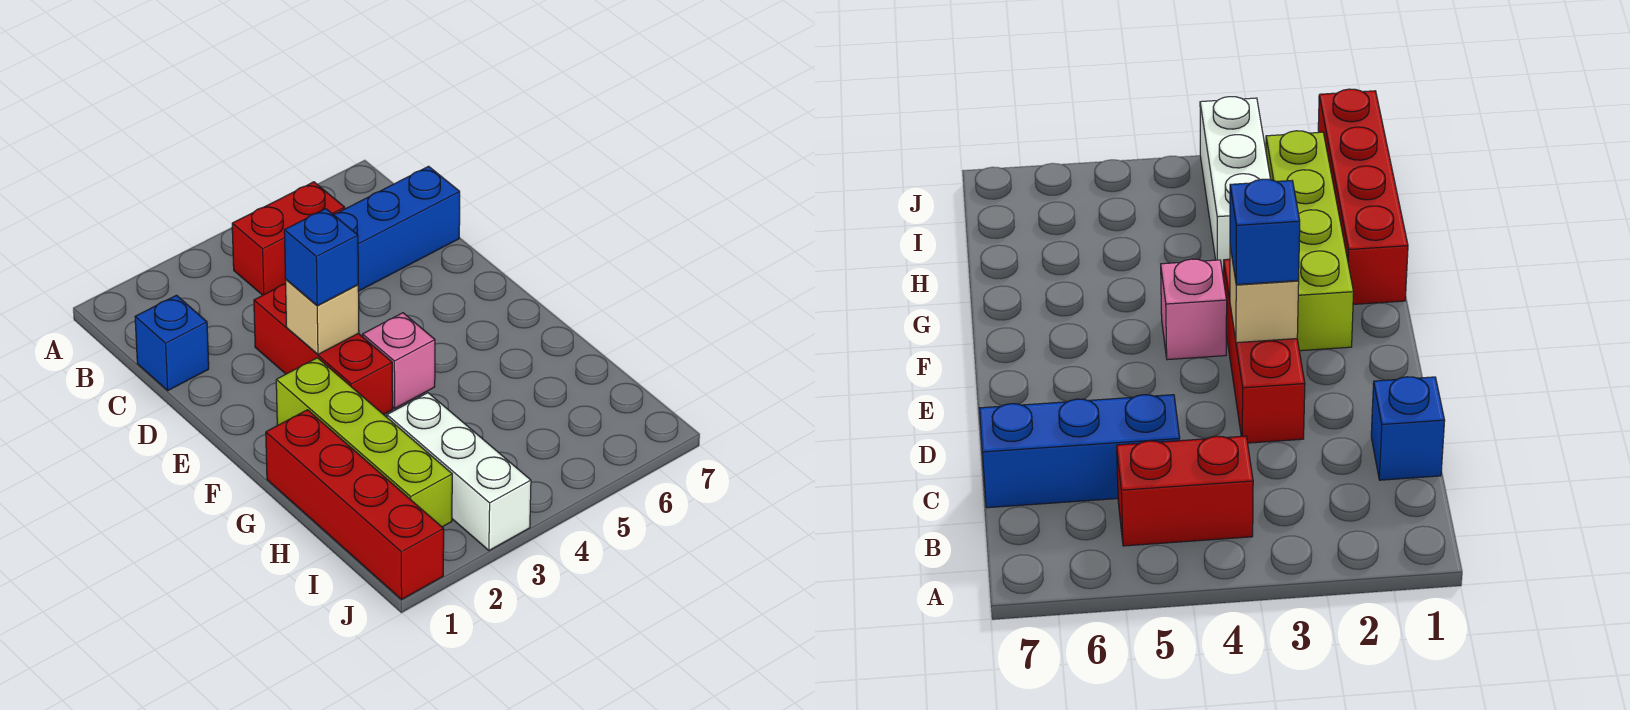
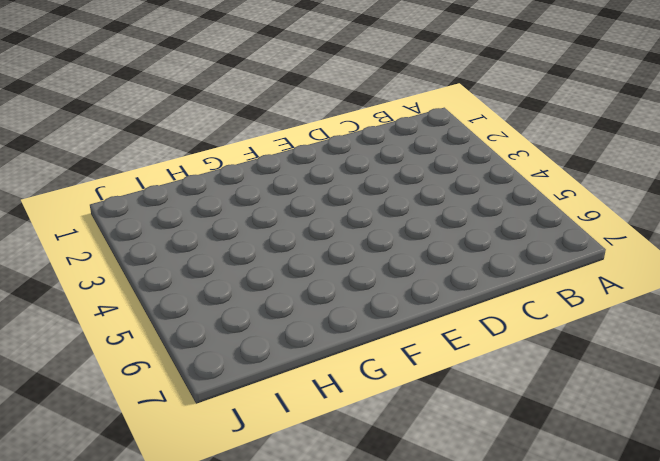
none -> red 1x2 brick [232,182,345,295]
none -> blue 1x1 brick [135,295,209,390]

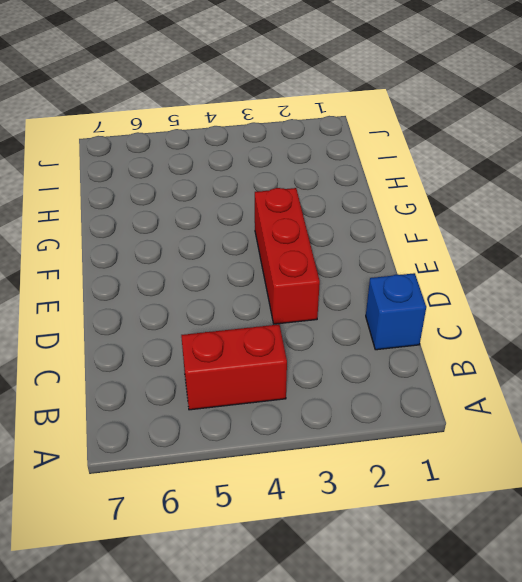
none -> blue 1x3 brick [333,166,460,291]
none -> lime 1x4 brick [276,358,452,527]

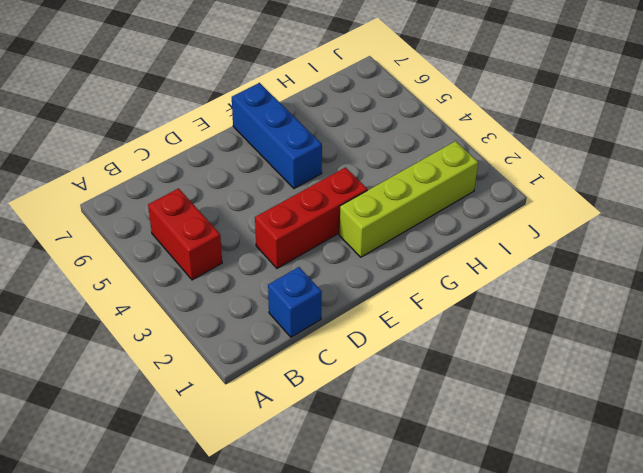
blue 1x3 brick [232,83,322,189] -> blue 1x3 brick moved to [333,166,460,291]
none -> pink 1x1 brick [363,313,435,408]
none -> red 1x4 brick [266,410,444,599]

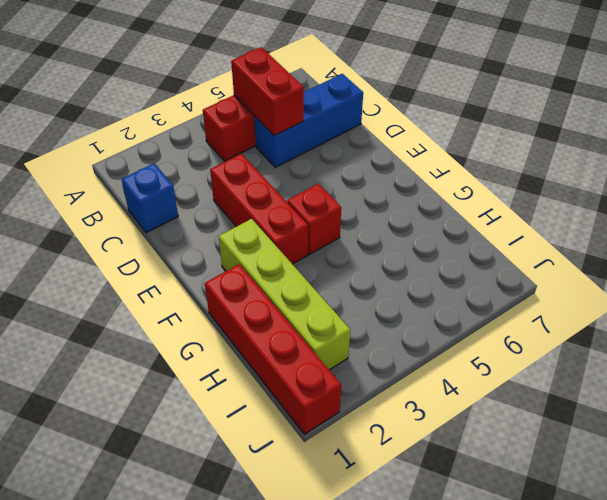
red 1x2 brick [231,47,304,136] -> none
red 1x1 brick [287,184,341,254] -> pink 1x1 brick [363,313,435,408]
none -> white 1x3 brick [387,393,531,550]
none -> tan 1x1 brick [286,280,359,354]

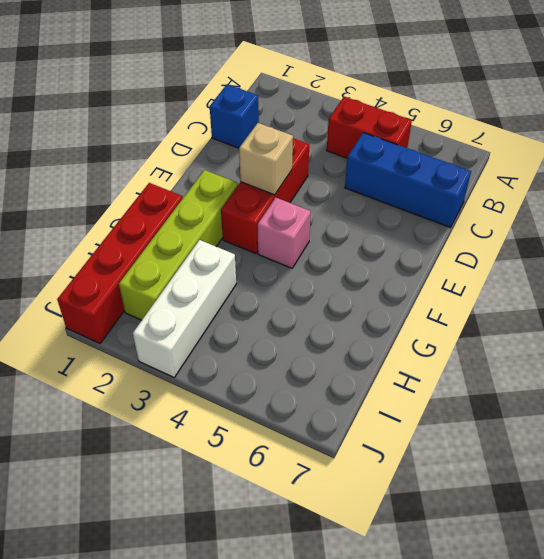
none -> blue 1x1 brick [284,209,358,306]

